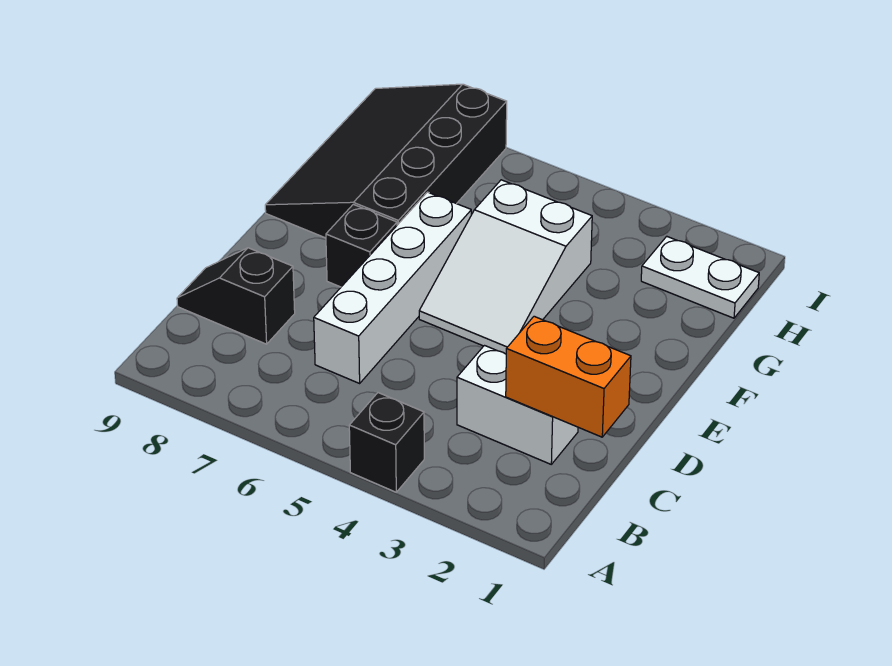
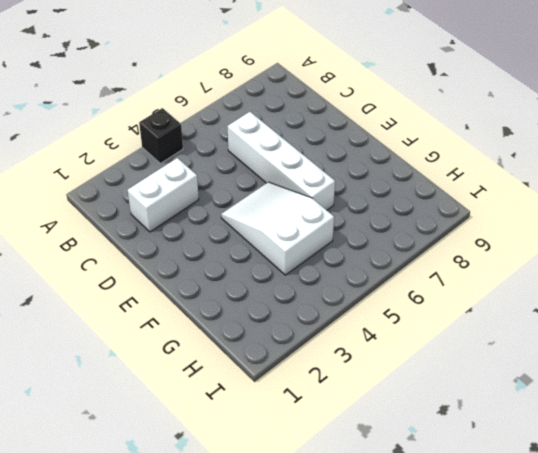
none -> black 1x2 slope [177,248,295,344]
none -> black 1x1 brick [326,204,397,287]

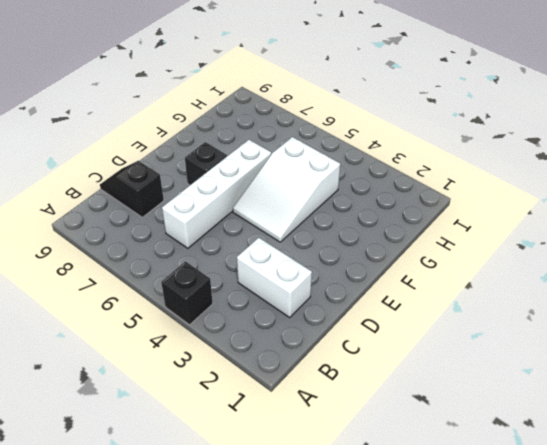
none -> black 3x4 slope [265,84,507,238]
none -> white 1x2 plate [641,236,759,318]

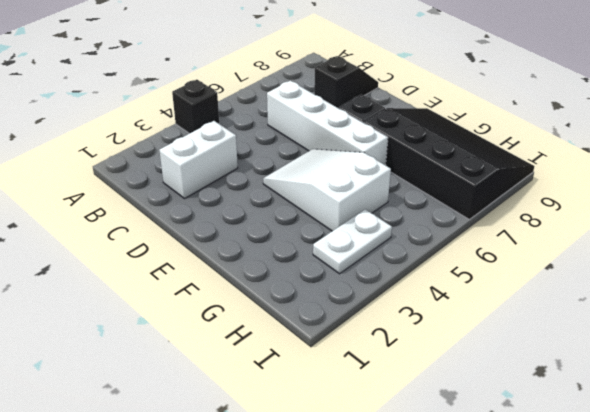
white 1x2 plate [313,209,392,274] -> white 1x2 plate moved to [641,236,759,318]
none -> orange 1x2 brick [506,316,631,437]

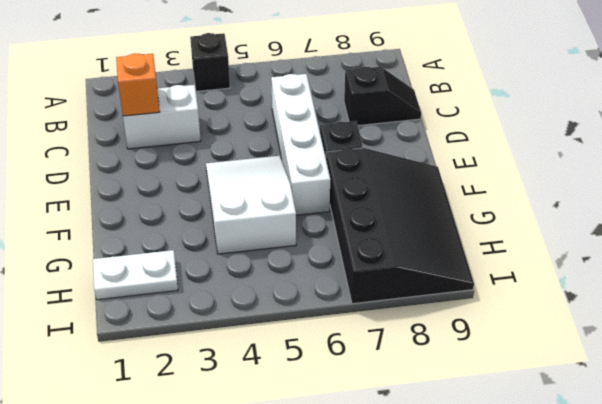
orange 1x1 brick [116,54,160,116] -> orange 1x2 brick [506,316,631,437]

